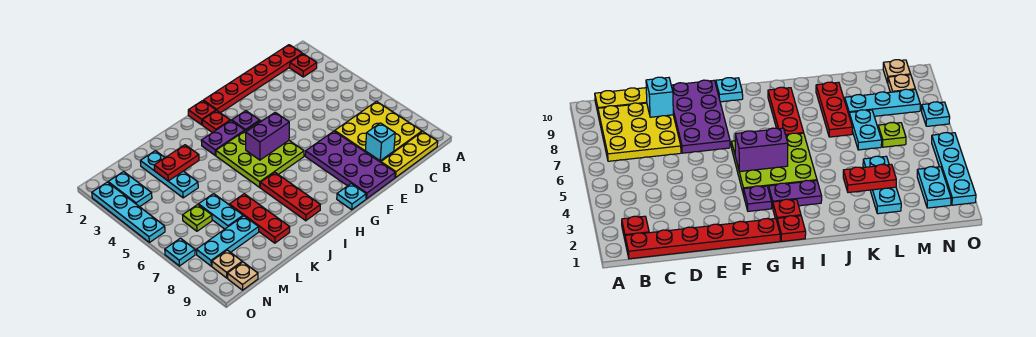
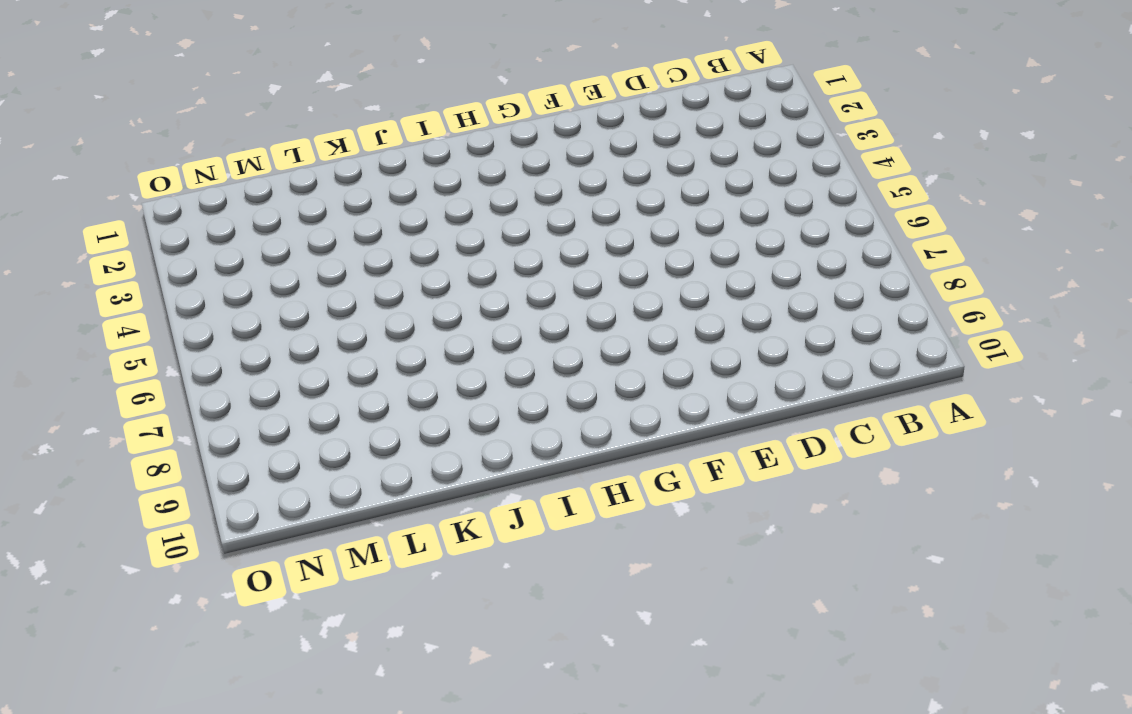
none -> red 1x6 plate [203,45,302,113]
none -> red 1x1 plate [290,54,317,77]
none -> yellow 3x3 plate [335,102,422,162]

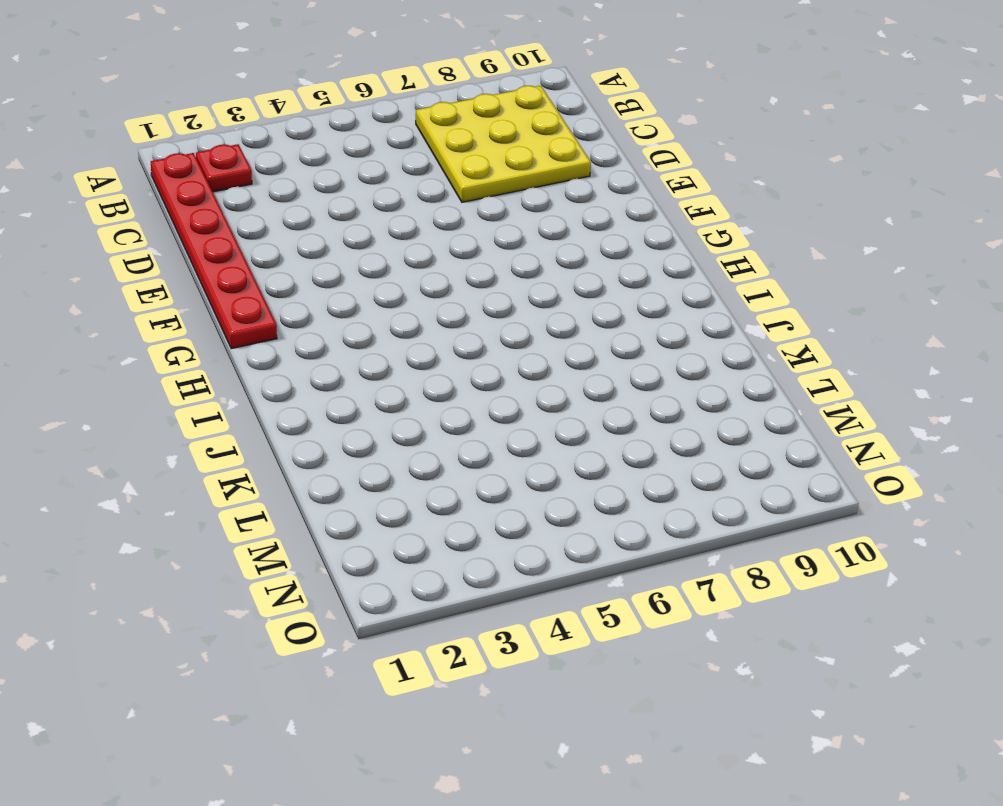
none -> yellow 1x3 plate [381,132,438,177]
none -> purple 2x4 plate [305,131,395,199]
none -> purple 1x1 plate [232,111,260,130]

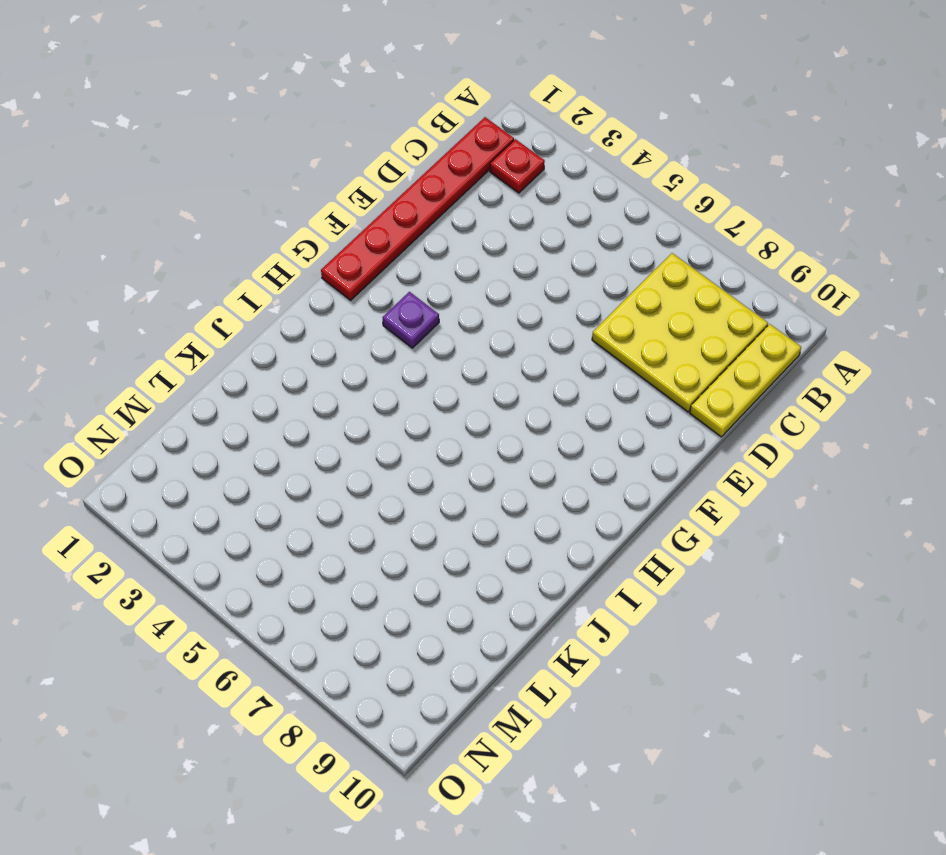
none -> purple 2x4 plate [305,131,395,199]
none -> lime 3x3 plate [216,121,304,187]
none -> cyan 1x1 plate [337,184,366,210]

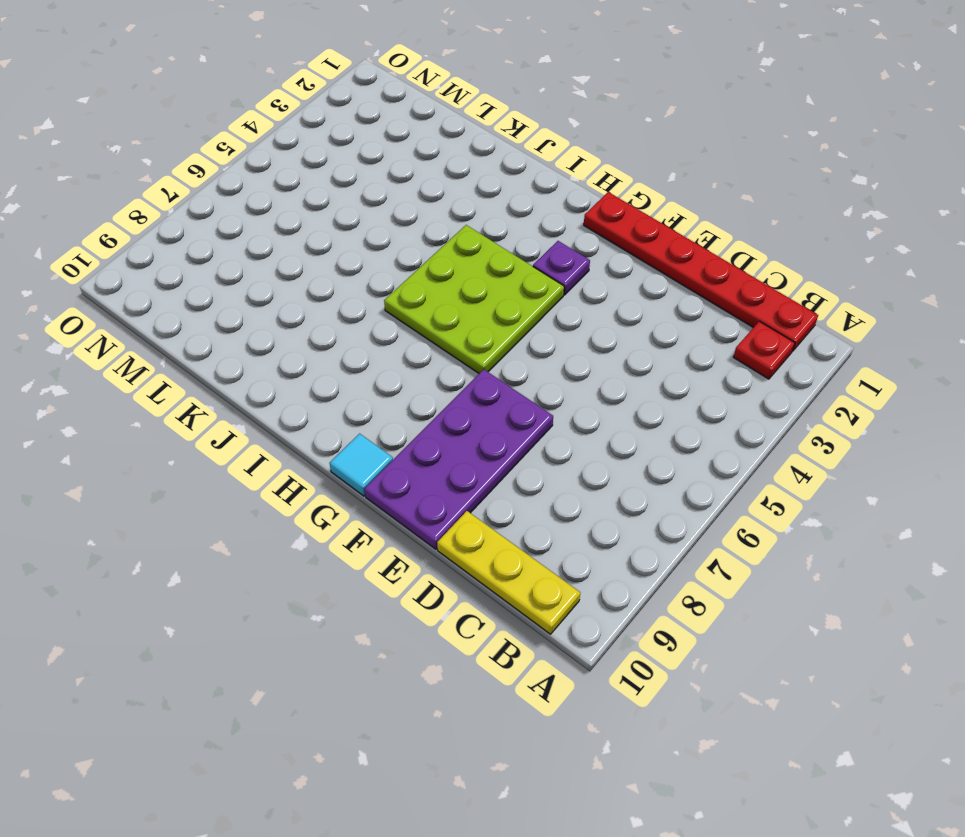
cyan 1x1 tile [330,434,393,496] -> cyan 1x1 plate [337,184,366,210]
none -> yellow 3x3 plate [335,102,422,162]
none -> red 1x1 plate [188,101,216,125]
none -> red 1x1 plate [202,110,230,133]

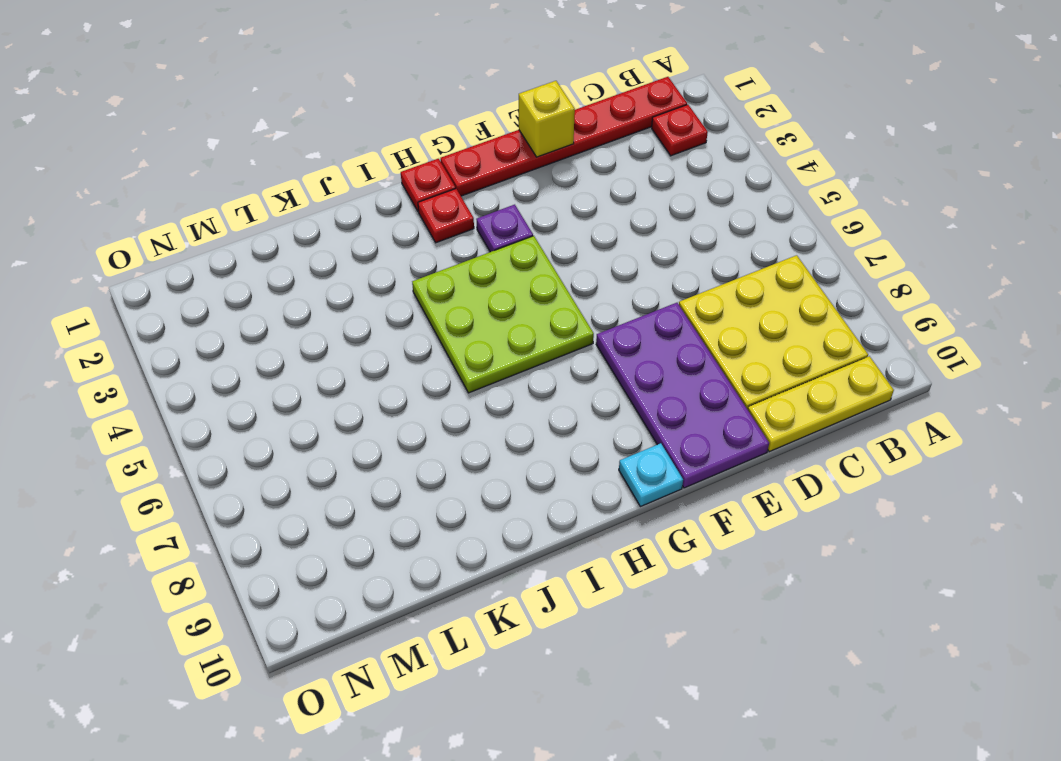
yellow 1x1 brick [519,81,575,157] -> none
none -> purple 1x2 plate [201,121,245,155]
none -> red 1x3 plate [260,173,320,221]
none -> red 1x3 plate [229,194,290,243]

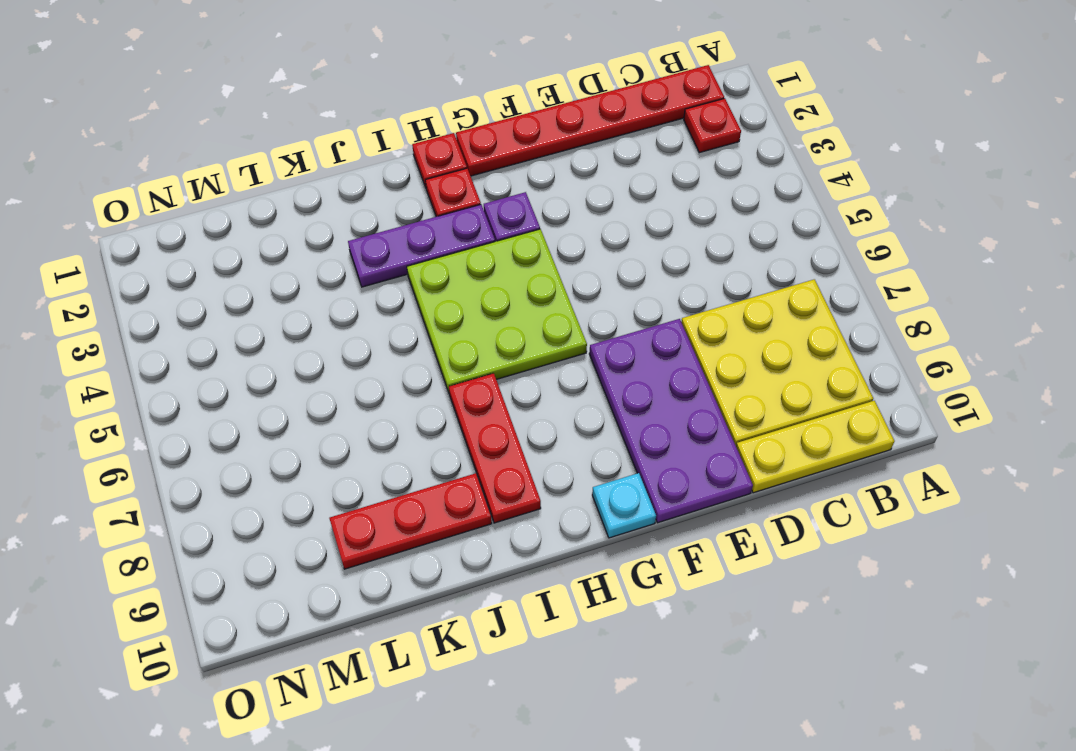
purple 1x3 plate [348,205,495,287] -> purple 1x2 plate [201,121,245,155]
red 1x3 plate [329,473,492,569] -> red 1x3 plate turned to [229,194,290,243]
none -> cyan 1x3 plate [140,151,198,198]
none -> cyan 1x2 plate [199,194,243,229]
none -> cyan 1x3 plate [196,216,259,266]

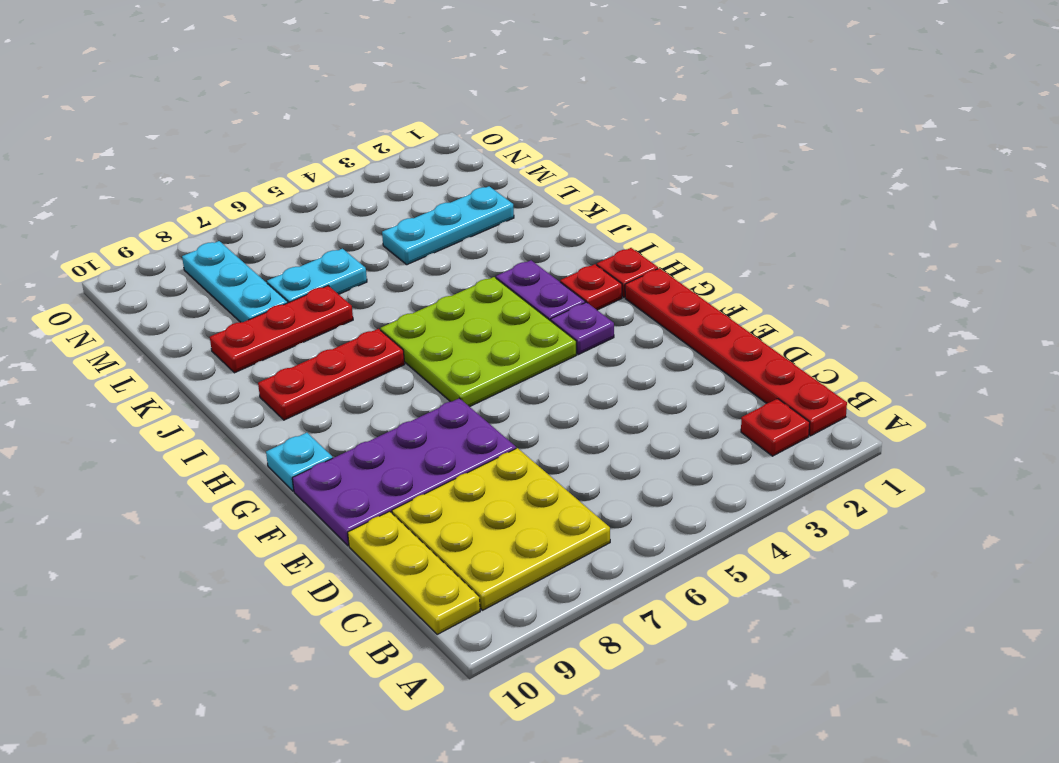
none -> lime 1x1 plate [183,205,212,231]
none -> cyan 1x2 plate [108,172,152,207]
none -> tan 1x1 plate [212,250,242,278]

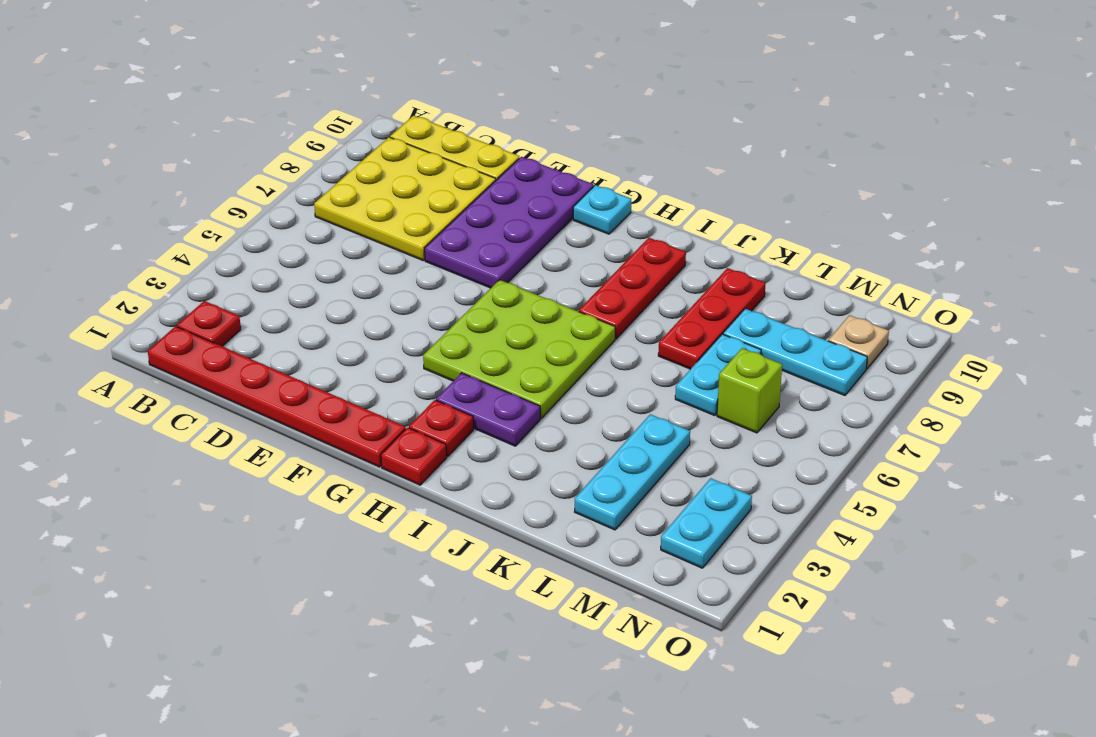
lime 1x1 brick [717,348,782,433] -> lime 1x1 plate [183,205,212,231]
none -> purple 1x1 plate [232,111,260,130]
none -> tan 1x1 plate [227,262,258,290]
none -> cyan 1x4 plate [92,182,165,242]

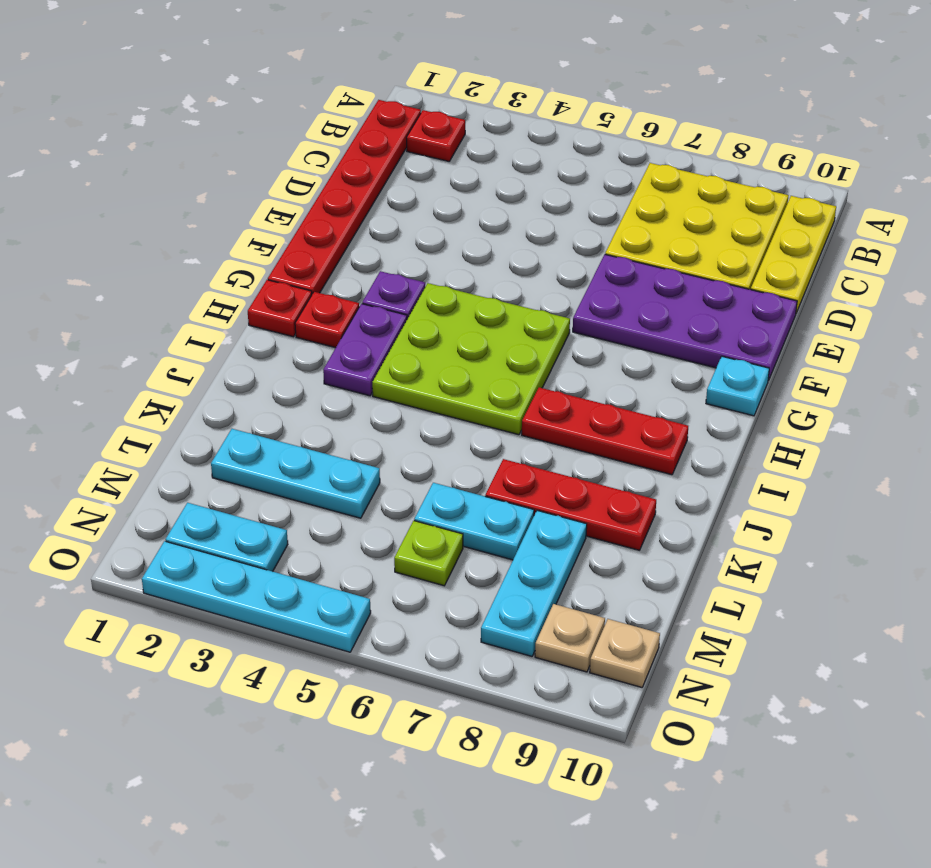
none -> cyan 1x1 plate [165,238,195,266]
none -> cyan 1x1 brick [365,123,395,161]
none -> purple 1x2 brick [246,112,289,160]

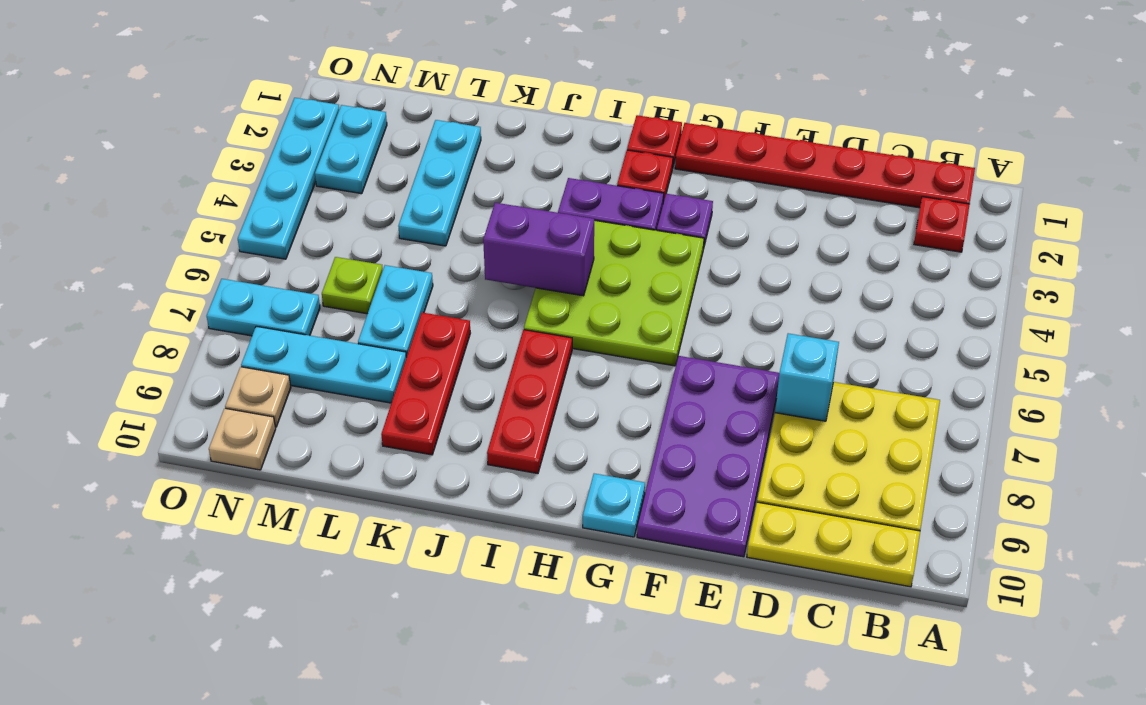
cyan 1x1 brick [775,333,839,421] -> cyan 1x1 brick moved to [365,123,395,161]
purple 1x2 brick [483,203,594,296] -> purple 1x2 brick moved to [246,112,289,160]
cyan 1x2 plate [207,279,320,336] -> cyan 1x1 plate [165,238,195,266]
none -> red 1x2 plate [154,145,199,181]

